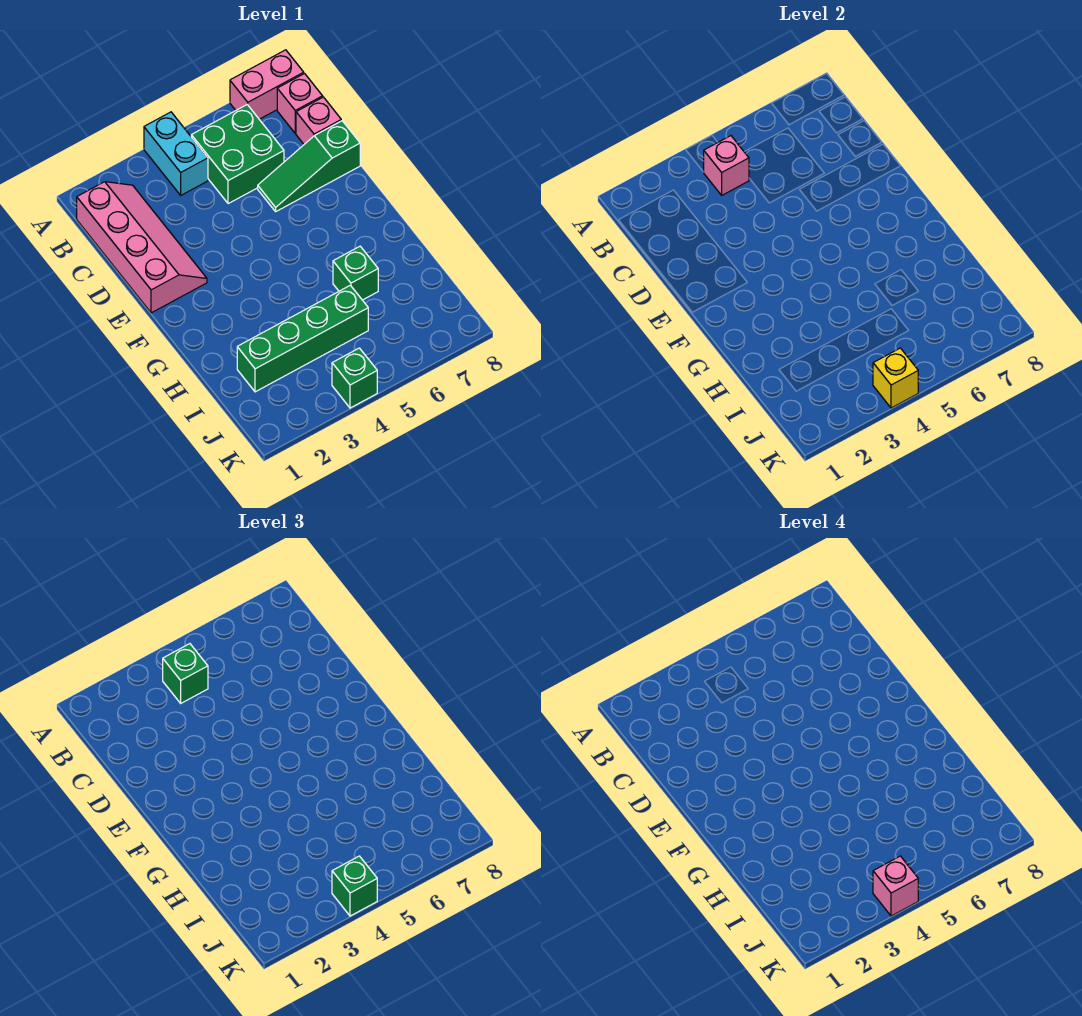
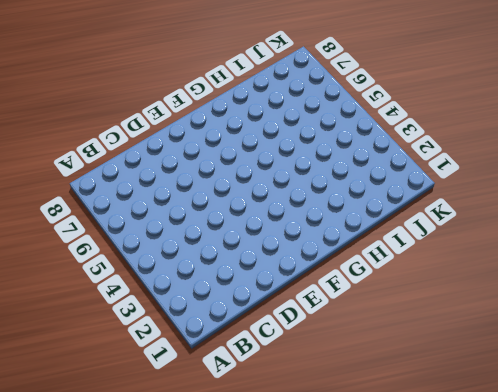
none -> cyan 1x2 brick [144,112,208,195]
none -> pink 1x2 brick [230,50,304,119]
none -> pink 2x4 slope [77,182,207,313]

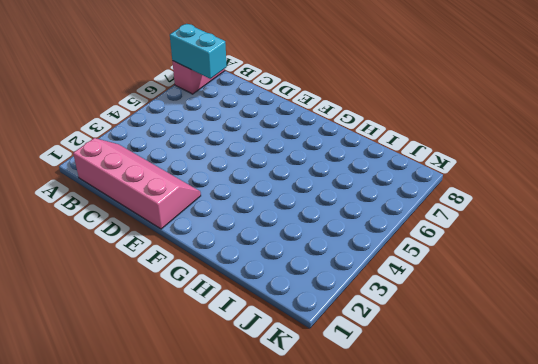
cyan 1x2 brick [170,24,227,79] -> cyan 1x2 brick moved to [144,112,208,195]
none -> green 2x2 brick [191,105,284,204]
none -> pink 1x1 brick [277,74,323,133]
none -> pink 1x1 brick [296,97,341,144]

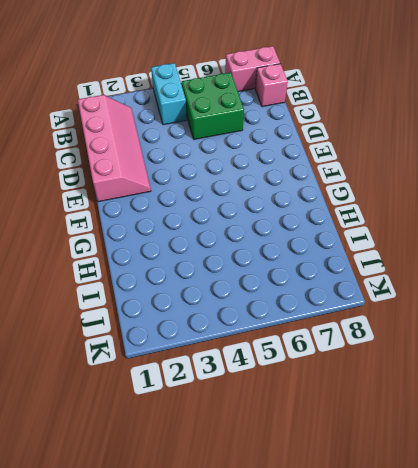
none -> pink 1x1 brick [296,97,341,144]
none -> green 1x3 slope [258,121,360,211]
none -> green 1x1 brick [333,246,378,300]

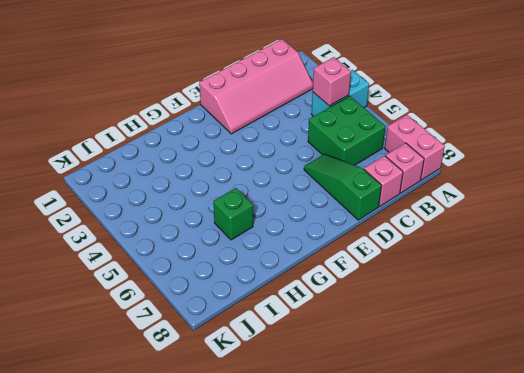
none -> green 1x4 brick [237,285,368,392]
none -> green 1x1 brick [332,348,377,408]
none -> yellow 1x1 brick [873,348,918,408]

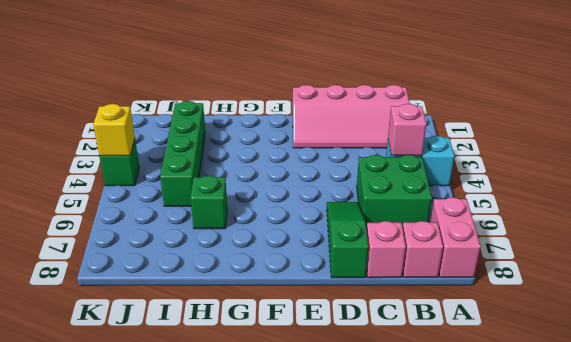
none -> green 1x1 brick [163,644,208,703]
none -> green 1x1 brick [332,856,377,916]
none -> pink 1x1 brick [873,856,918,916]

